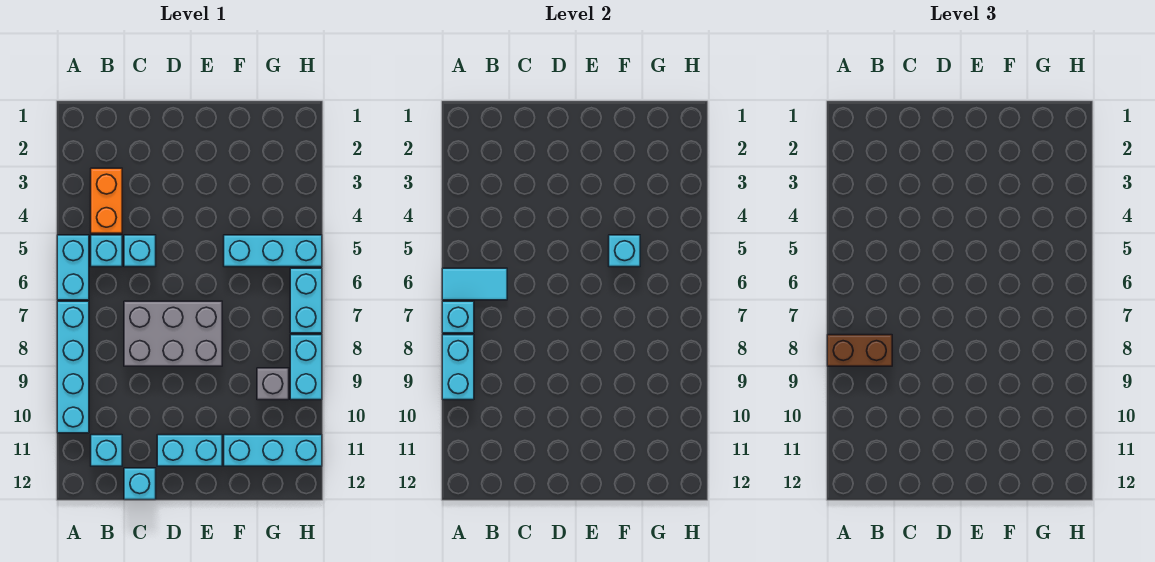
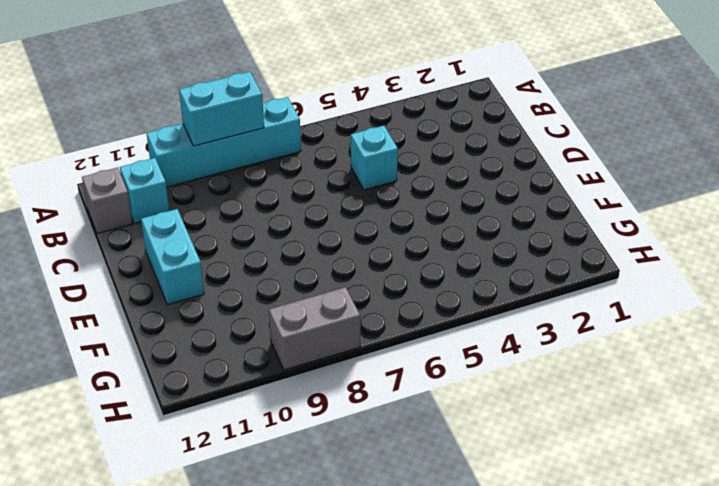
grey 1x1 brick [82,167,133,234] -> grey 1x1 brick moved to [257,368,289,400]
grey 1x2 brick [269,287,360,370] -> cyan 1x2 brick [290,335,322,400]
none -> cyan 1x2 brick [57,235,89,300]
none -> orange 1x2 brick [91,168,122,233]
none -> cyan 1x1 brick [91,235,122,267]

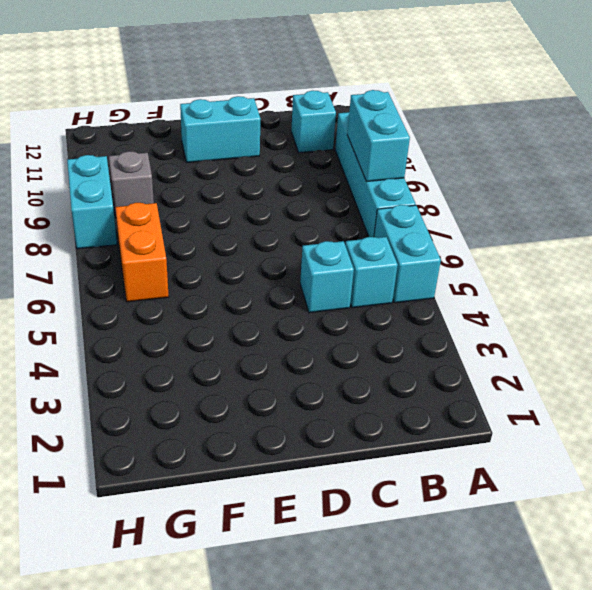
orange 1x2 brick [115,203,169,302] -> orange 1x2 brick moved to [91,168,122,233]
none -> grey 2x3 brick [124,301,222,366]
none -> cyan 1x1 brick [124,468,156,500]
none -> cyan 1x3 brick [224,235,322,267]

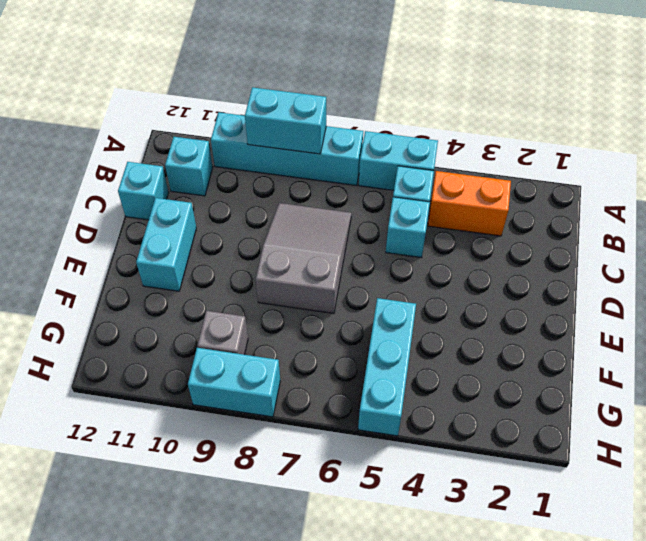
grey 2x3 slope [256,203,351,313] -> grey 2x3 brick [124,301,222,366]
none -> cyan 1x3 brick [224,435,322,466]
none -> cyan 1x2 brick [290,268,322,333]
none -> cyan 1x2 tile [442,268,507,300]

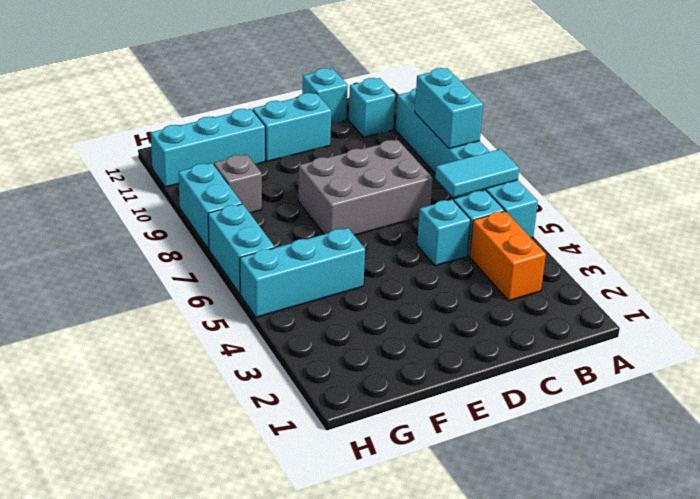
none -> cyan 1x1 brick [442,301,474,333]
none -> cyan 1x1 brick [609,235,640,267]
none -> brown 1x2 brick [827,335,892,366]

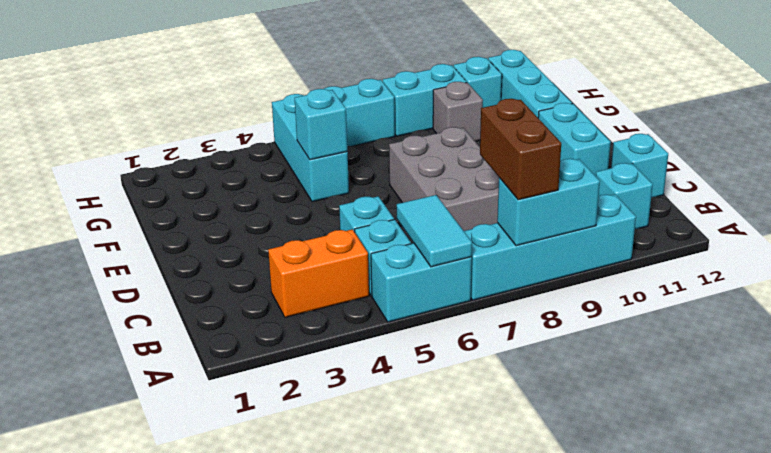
cyan 1x1 brick [454,57,502,108] -> cyan 1x1 brick moved to [442,301,474,333]

